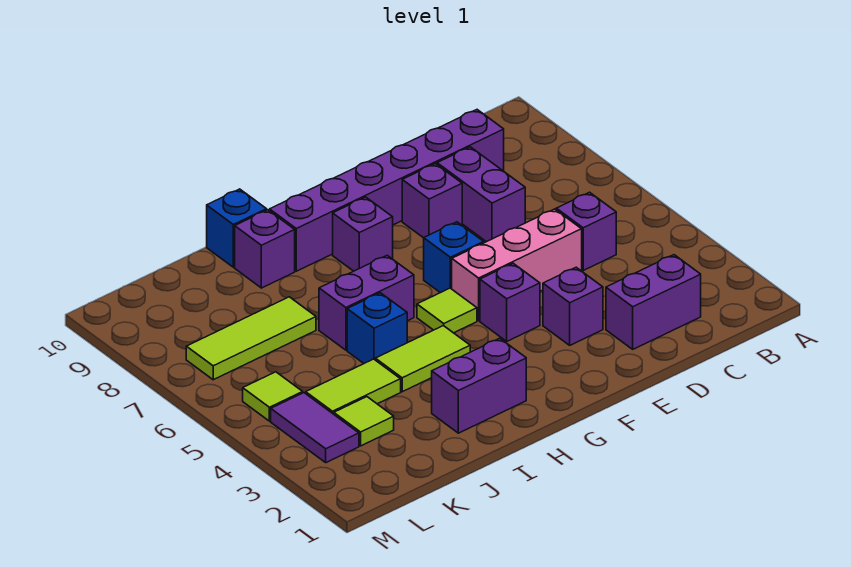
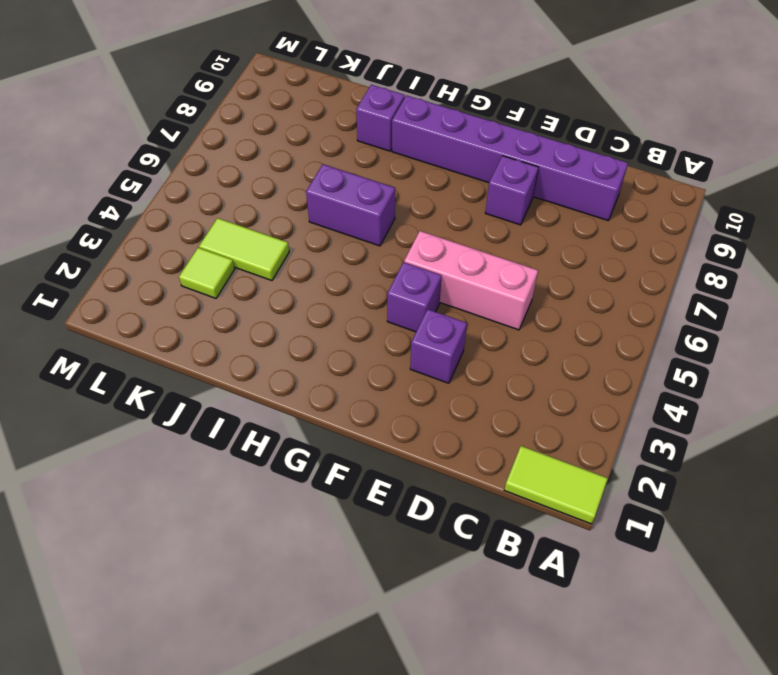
lime 1x2 tile [504,446,608,524] -> lime 1x2 tile moved to [375,326,470,392]
none -> purple 1x2 brick [606,255,701,349]
none -> purple 1x1 brick [556,192,616,270]
none -> purple 1x2 brick [437,147,525,242]

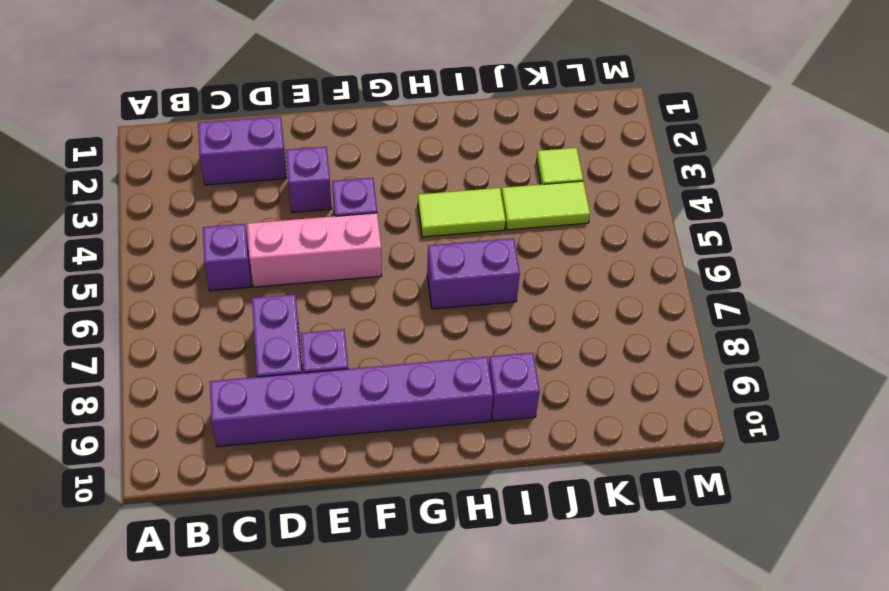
none -> blue 1x1 brick [424,222,484,293]
none -> lime 1x1 tile [417,288,477,333]
none -> purple 1x1 brick [333,197,393,271]

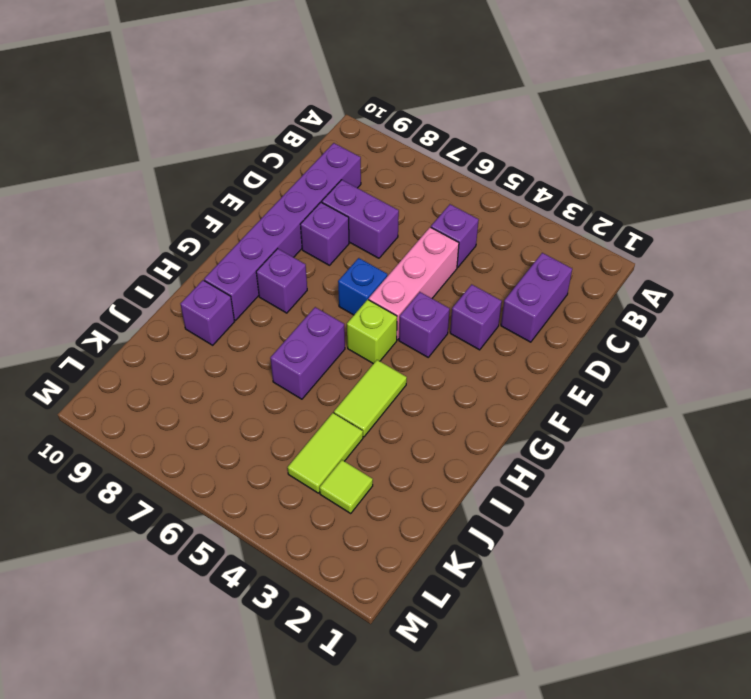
lime 1x1 brick [347,299,397,364] -> lime 1x1 tile [417,288,477,333]
none -> purple 1x2 brick [432,338,526,433]
none -> blue 1x1 brick [347,293,407,363]
none -> blue 1x1 brick [207,189,267,267]

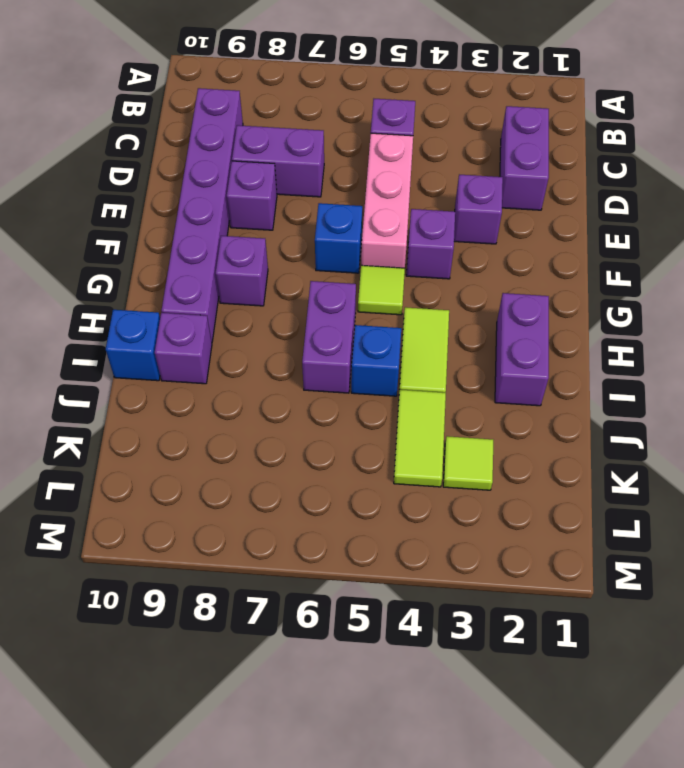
none -> lime 1x3 tile [186,297,316,380]
none -> purple 1x2 tile [271,393,359,463]
none -> lime 1x1 tile [243,372,303,421]

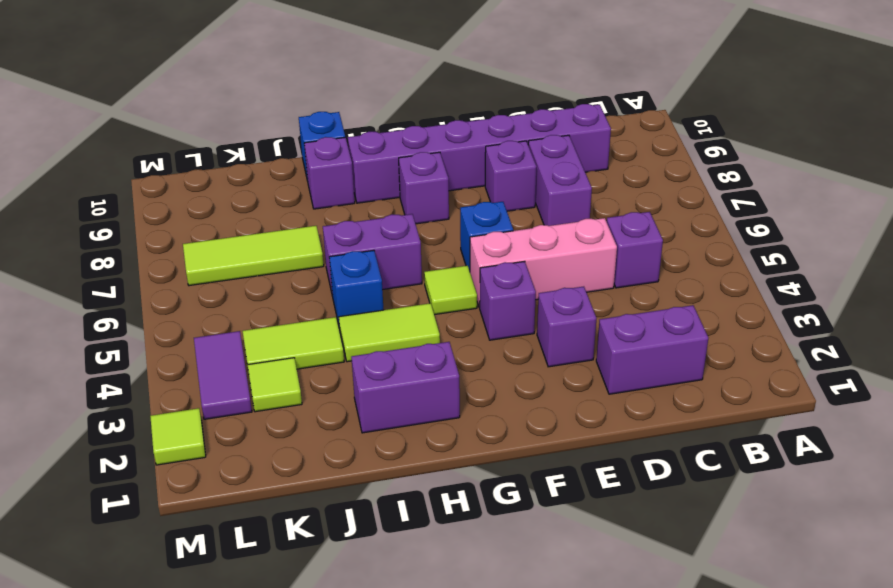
lime 1x1 tile [150,408,206,465] -> lime 1x1 tile moved to [243,372,303,421]

